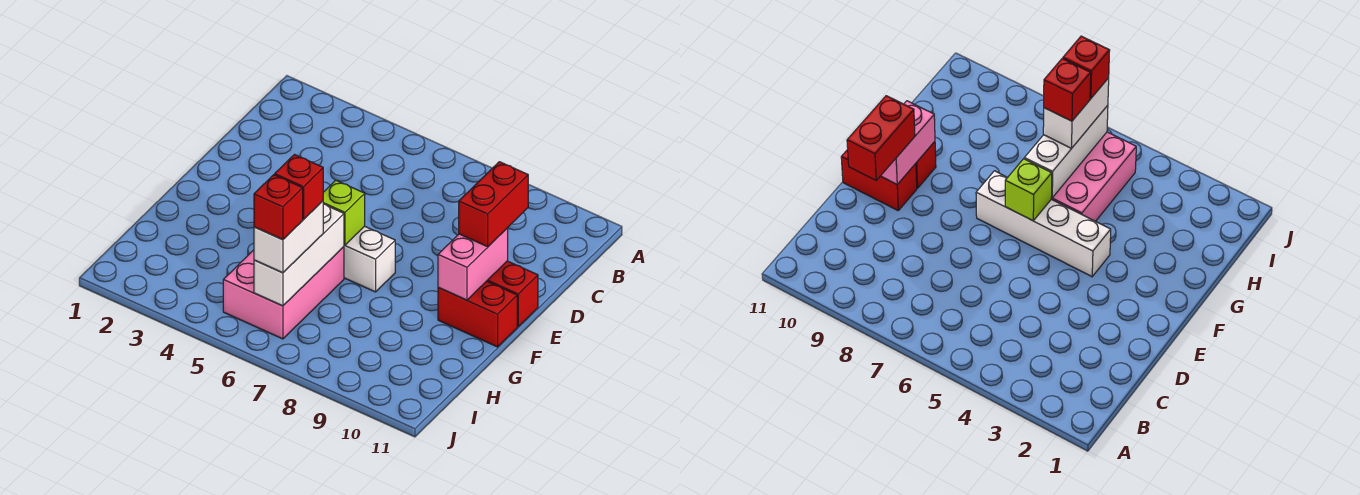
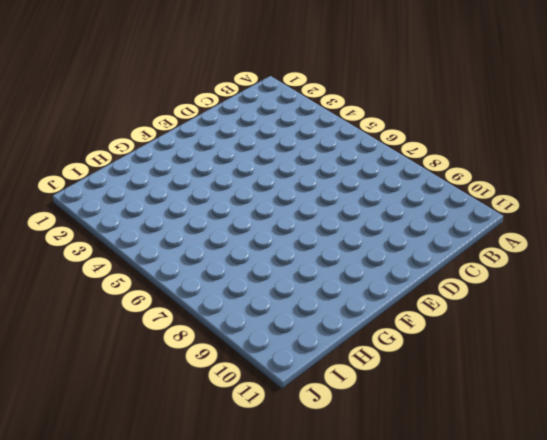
none -> red 1x2 brick [487,261,538,327]
none -> white 1x4 brick [344,226,395,292]

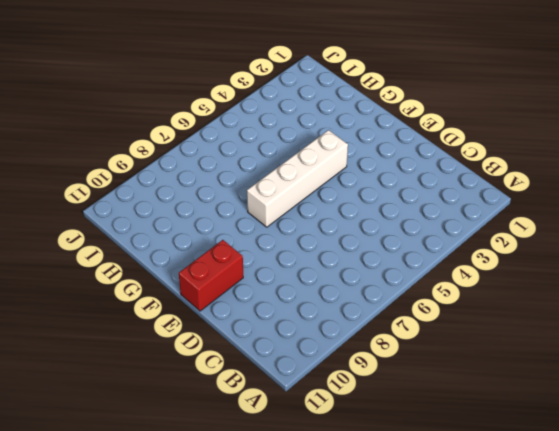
none -> red 1x2 brick [438,281,517,347]
none -> pink 2x3 brick [223,247,344,339]

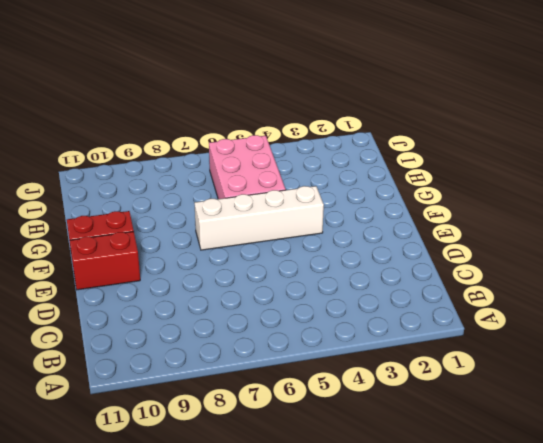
none -> pink 1x2 brick [438,228,508,300]
none -> lime 1x1 brick [323,180,365,245]

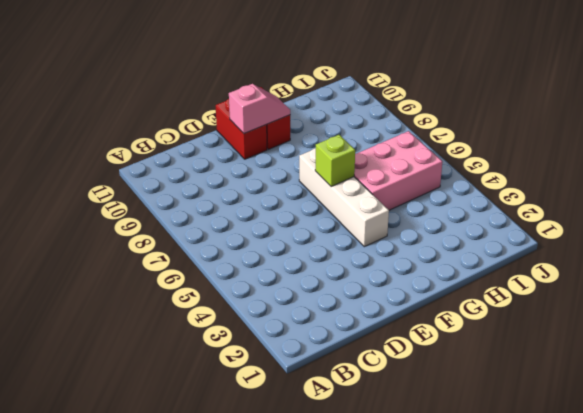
pink 1x2 slope [229,84,290,133] -> pink 1x2 brick [438,228,508,300]
none -> white 1x3 brick [254,204,344,306]
none -> red 1x2 brick [459,162,528,247]

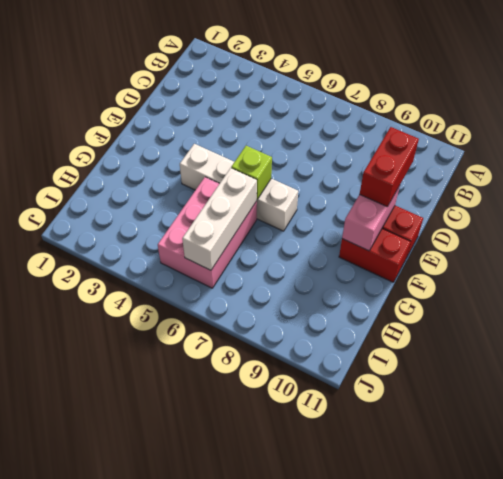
none -> white 1x2 brick [254,201,323,273]
none -> red 1x1 brick [275,155,323,219]

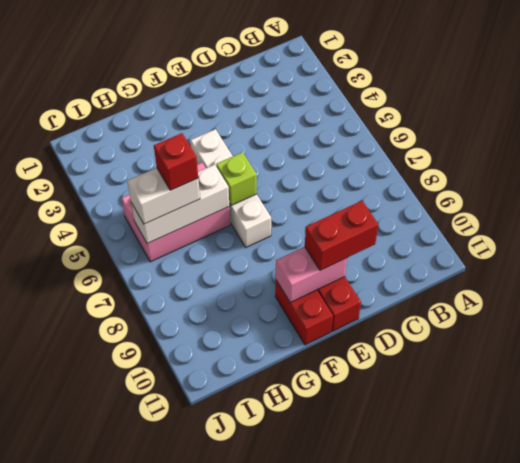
none -> red 1x1 brick [254,175,303,240]

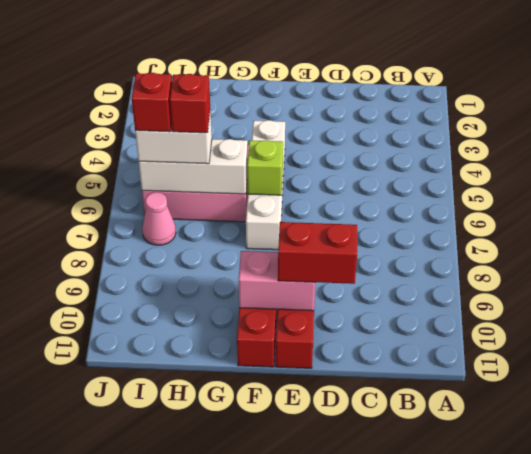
pink 1x1 cone [142,192,176,245] -> none

